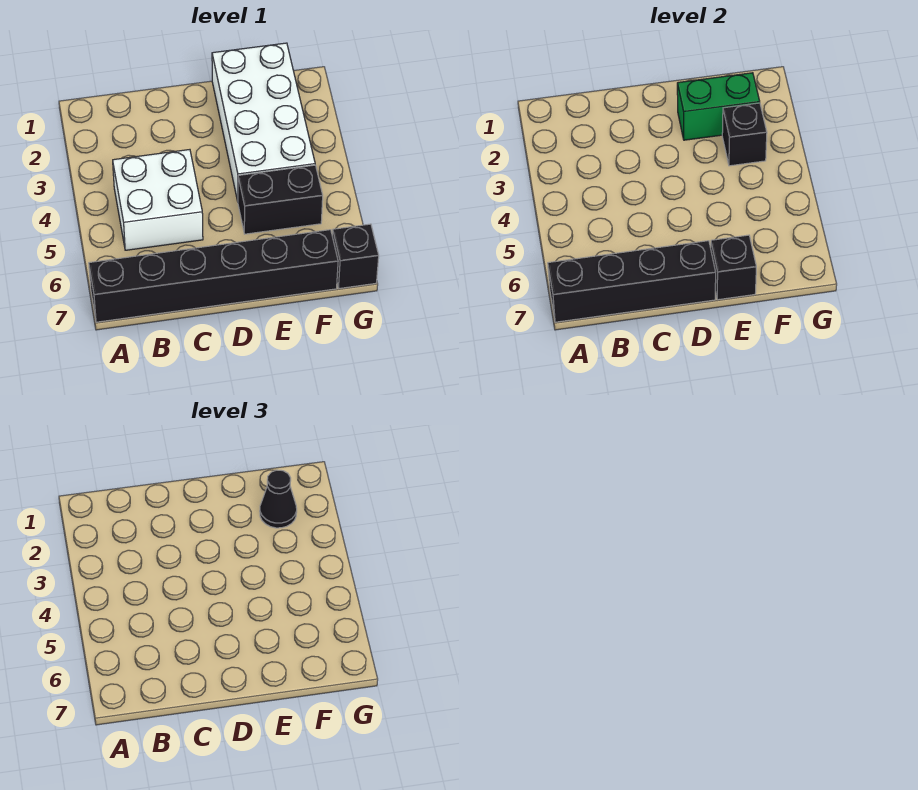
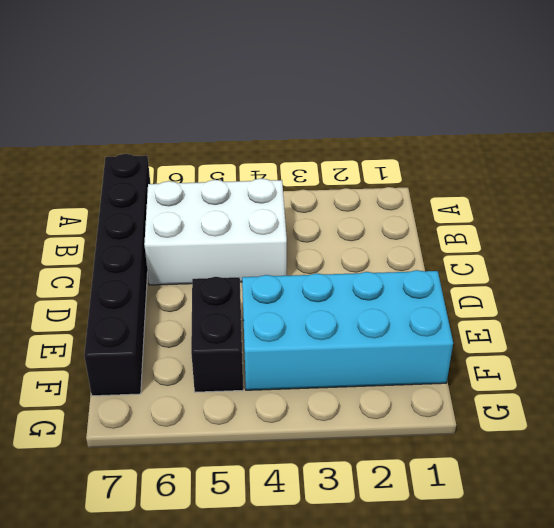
white 2x3 brick [144,178,287,285] -> white 2x2 brick [113,150,203,250]
cyan 2x4 brick [242,270,453,390] -> white 2x4 brick [212,43,315,201]
none -> black 1x1 brick [332,224,379,288]
none -> black 1x4 brick [548,241,716,322]

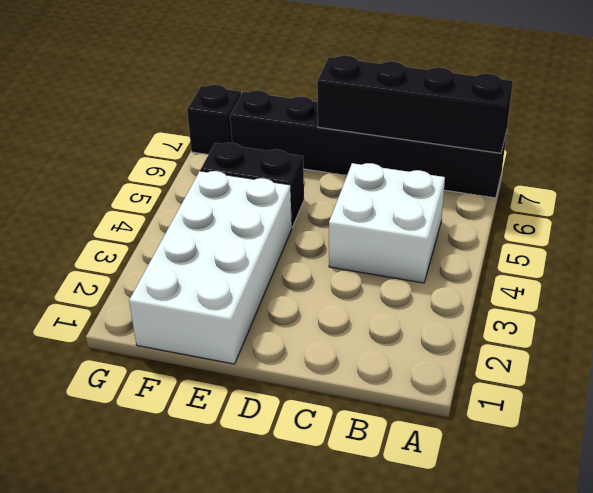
none -> green 1x2 brick [677,73,760,140]
none -> black 1x1 brick [711,235,756,300]

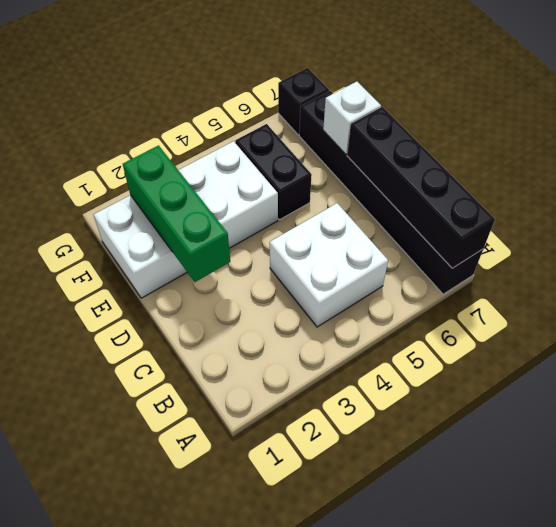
green 1x3 brick [123,146,230,282] -> green 1x2 brick [677,73,760,140]
white 1x1 brick [323,82,381,154] -> black 1x1 brick [711,235,756,300]
none -> black 1x1 brick [722,103,767,166]
none -> black 1x1 cone [260,470,297,528]

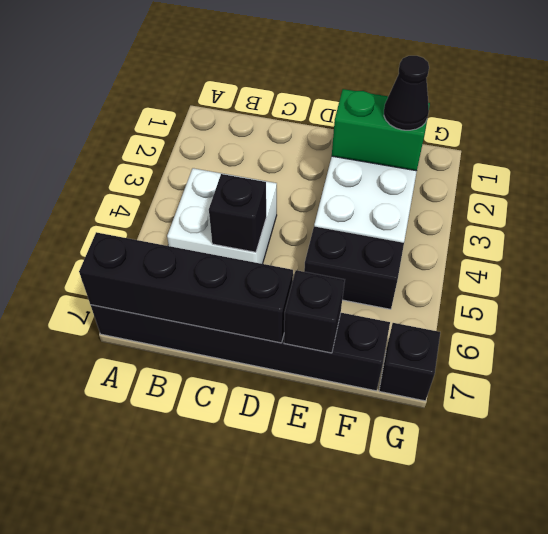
black 1x1 brick [209,174,266,252] -> black 1x1 brick moved to [722,103,767,166]

